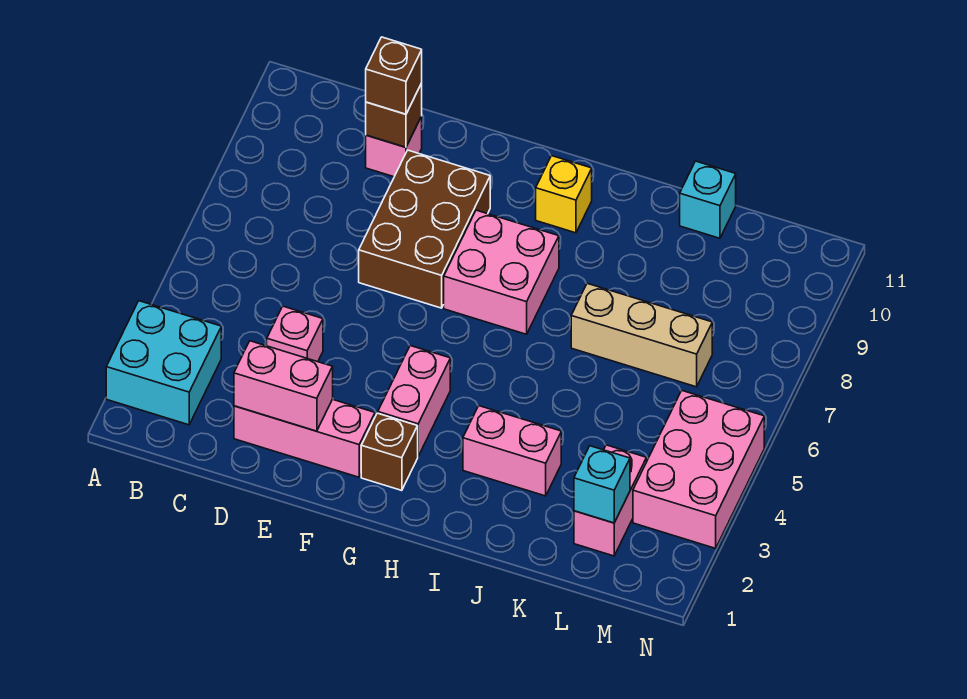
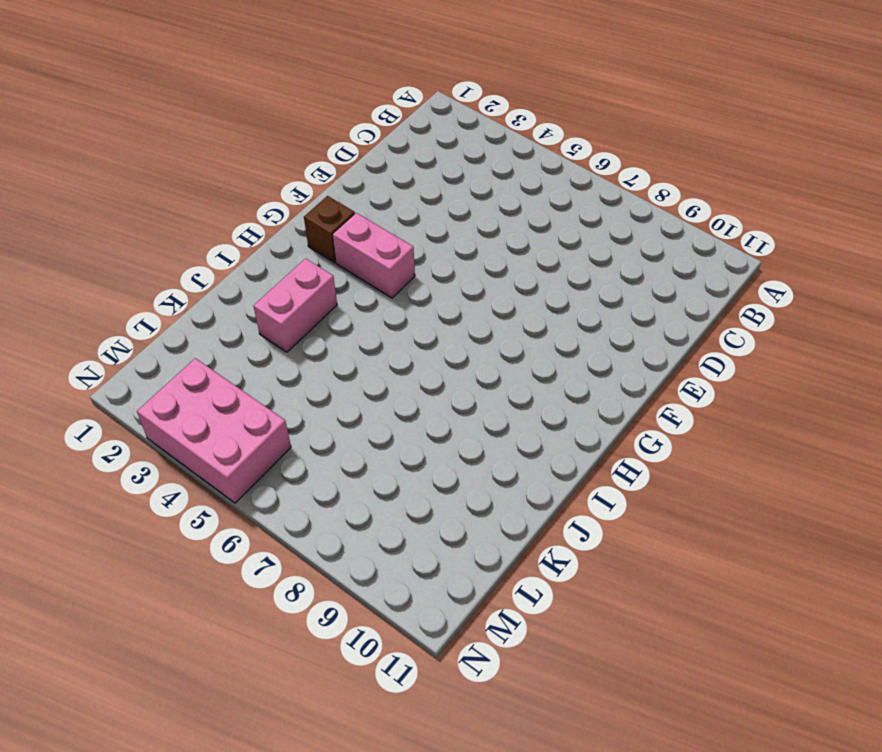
none -> cyan 2x2 brick [106,301,221,425]
none -> pink 1x3 brick [234,399,375,477]
none -> pink 1x1 brick [267,306,323,362]

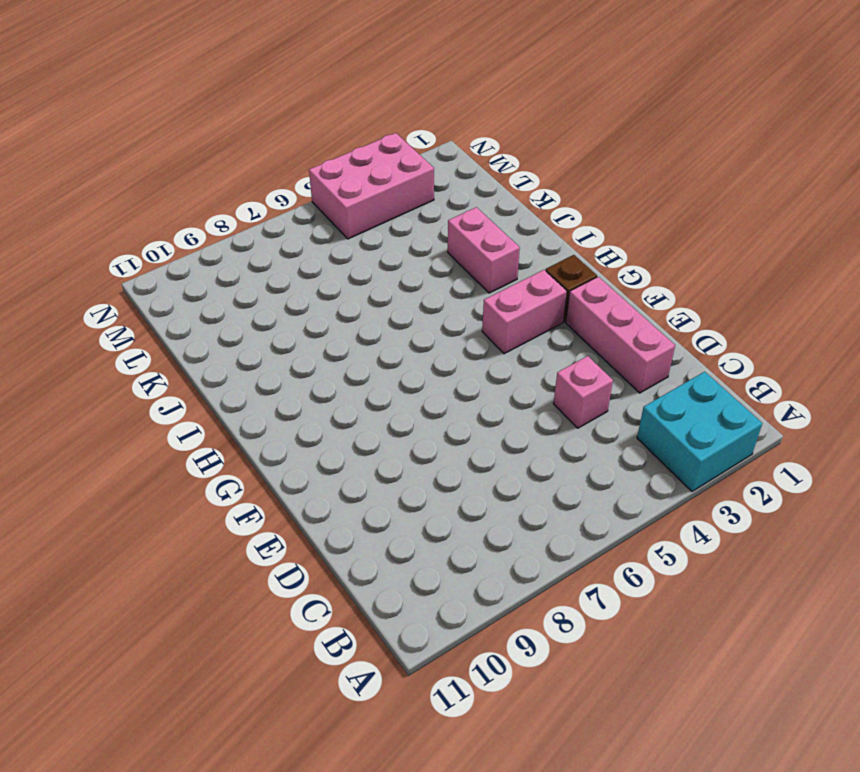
none -> pink 1x1 brick [366,117,422,177]
none -> brown 2x3 brick [359,150,490,308]
none -> pink 2x2 brick [444,210,559,334]

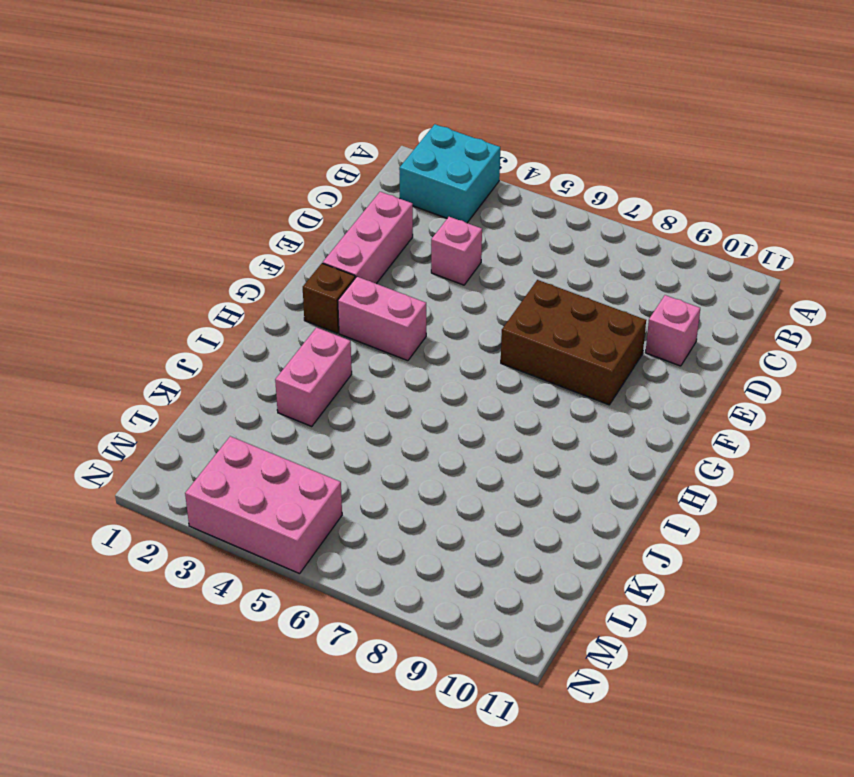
none -> pink 2x2 brick [444,210,559,334]
none -> yellow 1x1 brick [536,156,592,233]
none -> tan 1x3 brick [571,283,712,387]

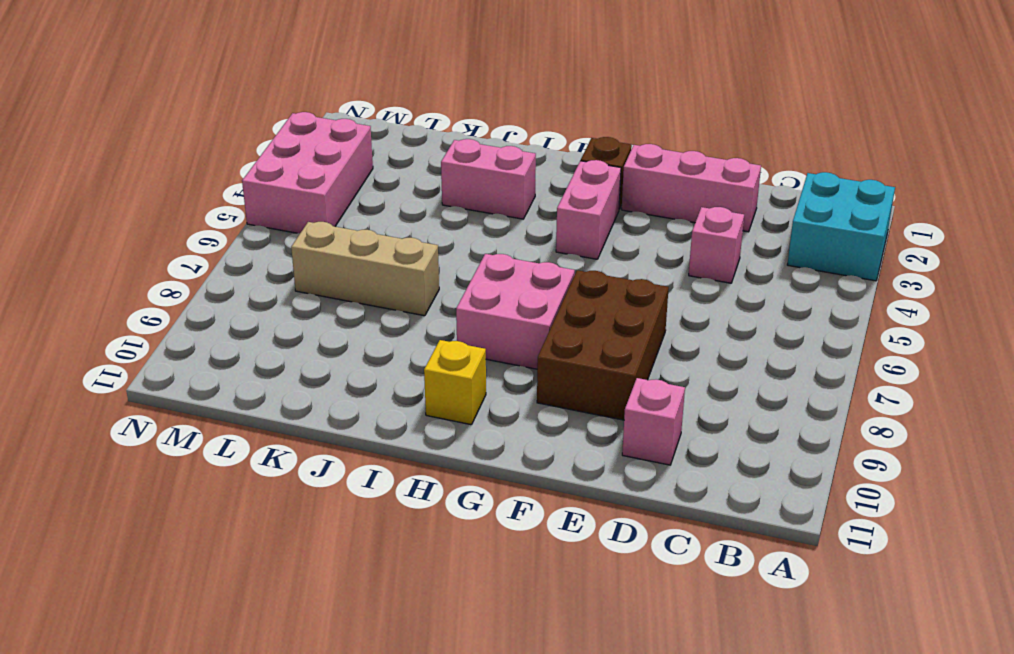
none -> cyan 1x1 brick [680,161,736,238]
none -> pink 1x2 brick [574,445,646,556]
none -> pink 1x2 brick [234,341,333,431]

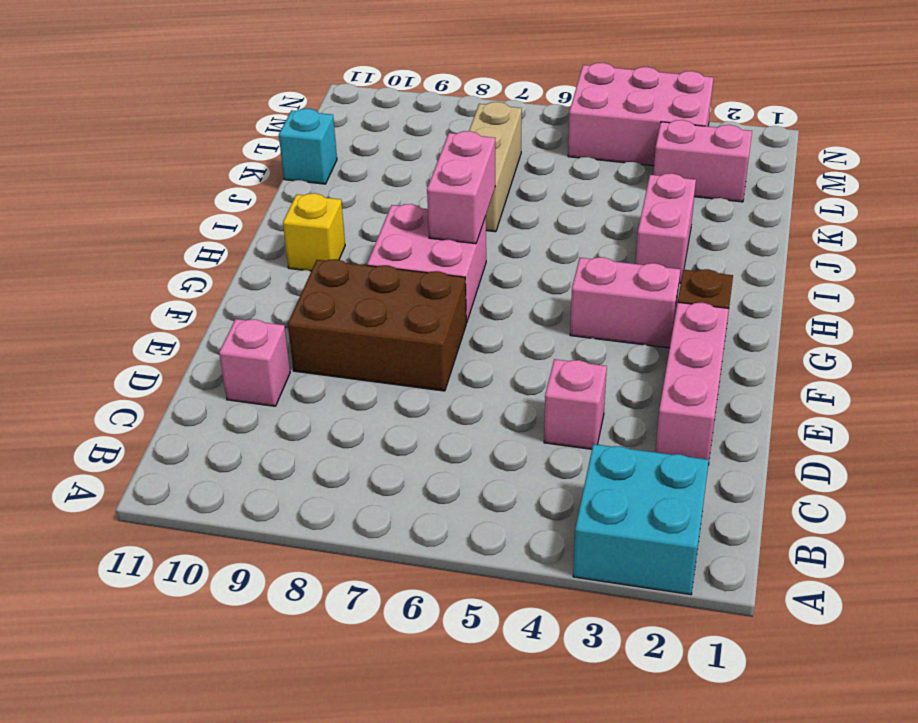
pink 1x2 brick [427,131,495,244] -> pink 1x2 brick moved to [234,341,333,431]
none -> brown 1x1 brick [366,83,422,147]
none -> cyan 1x1 brick [574,446,630,523]
none -> brown 1x1 brick [366,37,422,114]

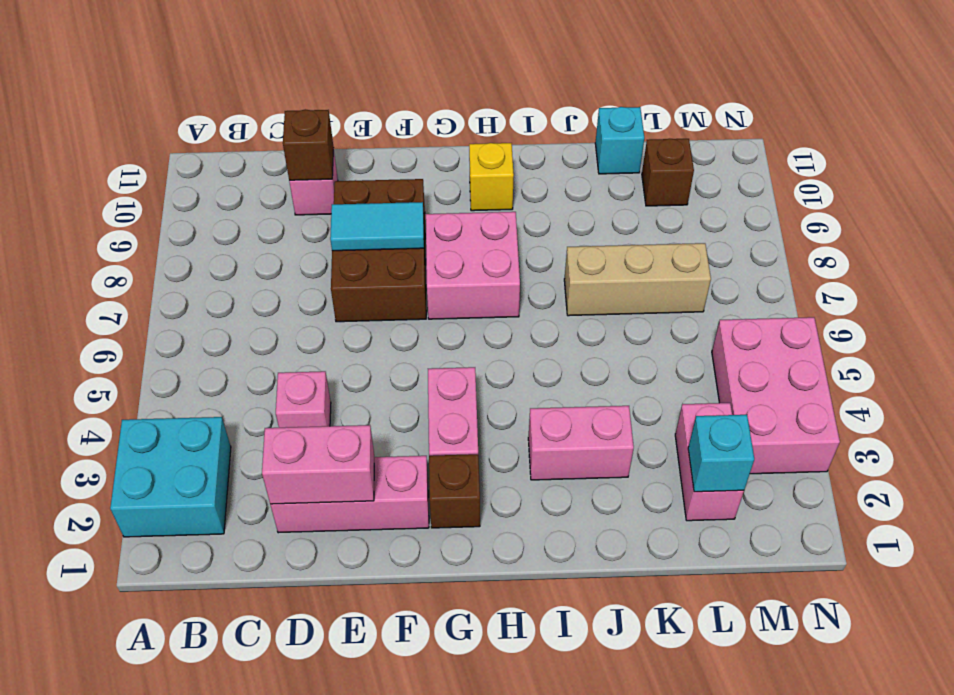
cyan 1x2 tile [330,202,424,251] -> none
brown 1x1 brick [642,138,694,206] -> brown 1x1 brick moved to [366,37,422,114]

